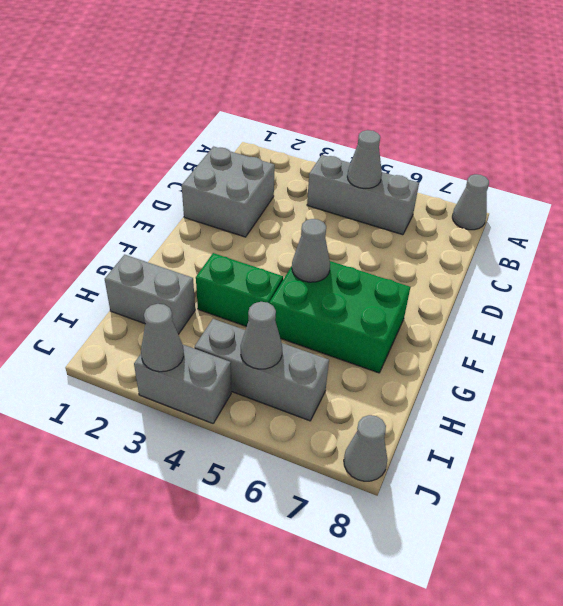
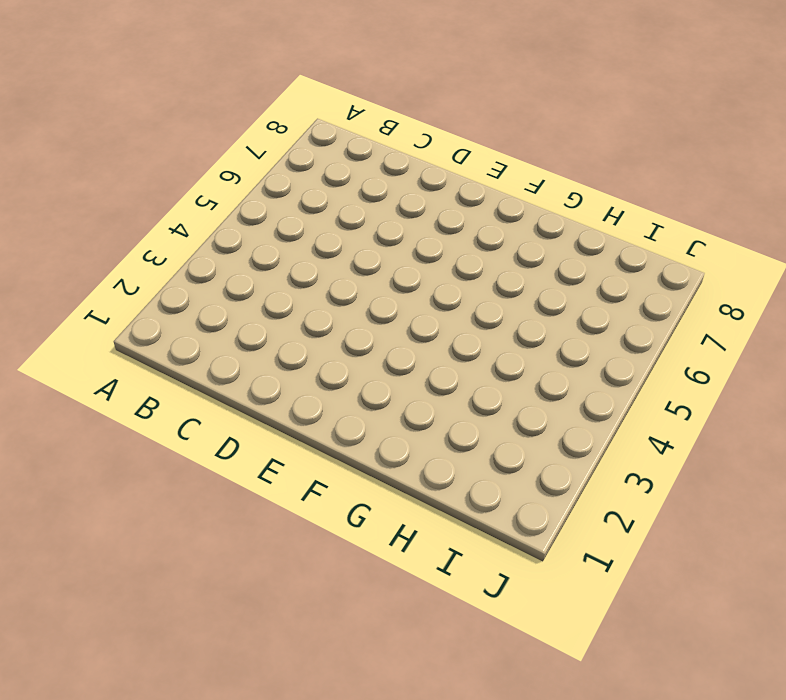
none -> grey 1x1 cone [452,174,489,230]
none -> grey 1x3 brick [307,155,419,235]
none -> grey 2x2 brick [182,147,275,237]

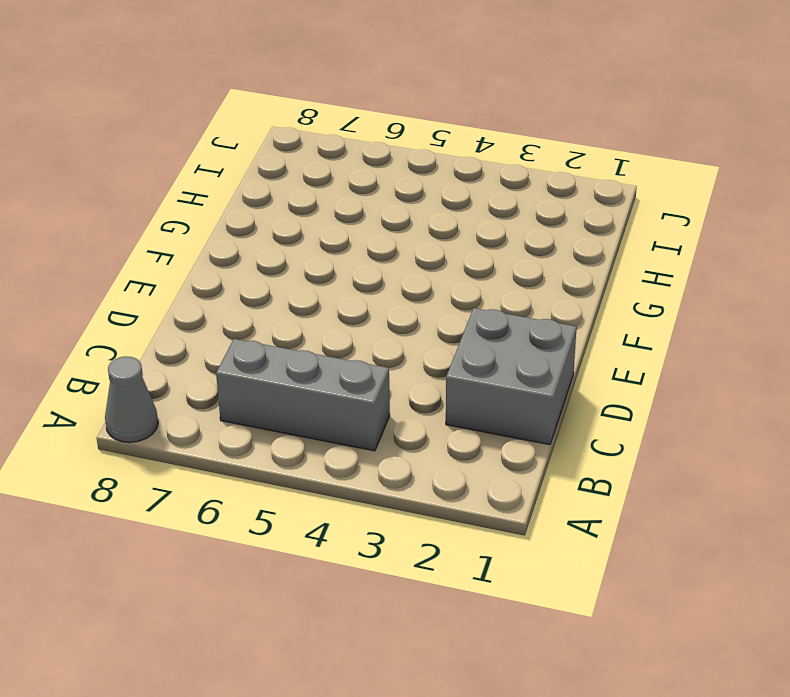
none -> green 2x3 brick [269,261,410,373]
none -> green 1x2 brick [196,253,283,326]
none -> grey 1x2 brick [105,255,195,334]

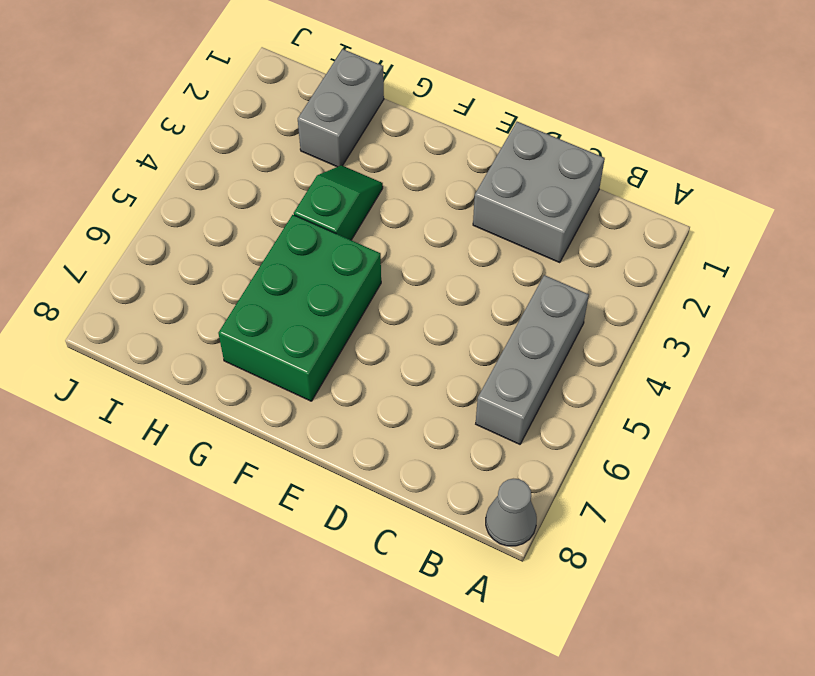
green 1x2 slope [294,165,383,240] -> green 1x2 brick [196,253,283,326]
none -> grey 1x3 brick [194,319,329,421]
none -> grey 1x2 brick [134,345,231,423]
none -> grey 1x1 cone [344,415,388,481]

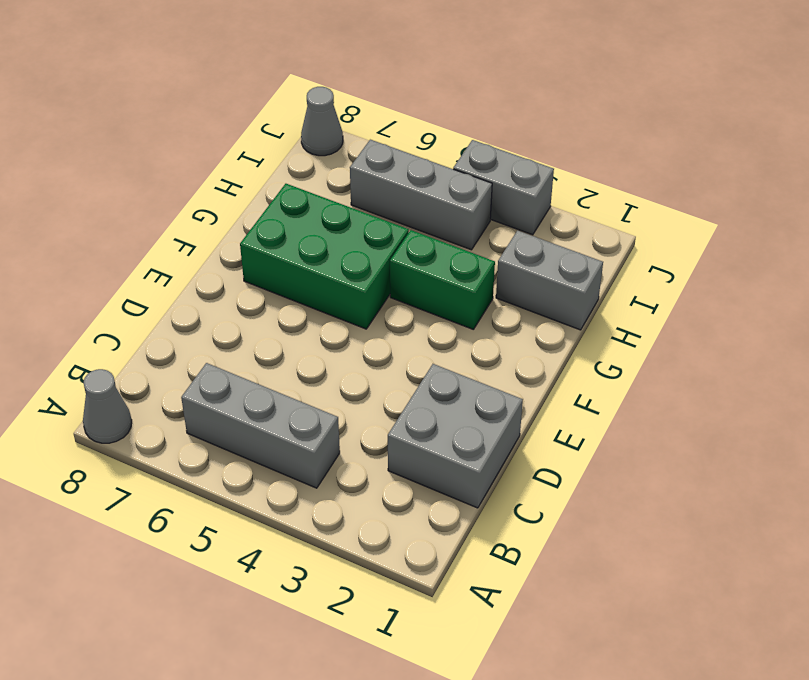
none -> grey 1x1 cone [347,130,382,188]
none -> grey 1x1 cone [292,219,330,282]
none -> grey 1x1 cone [241,302,282,369]

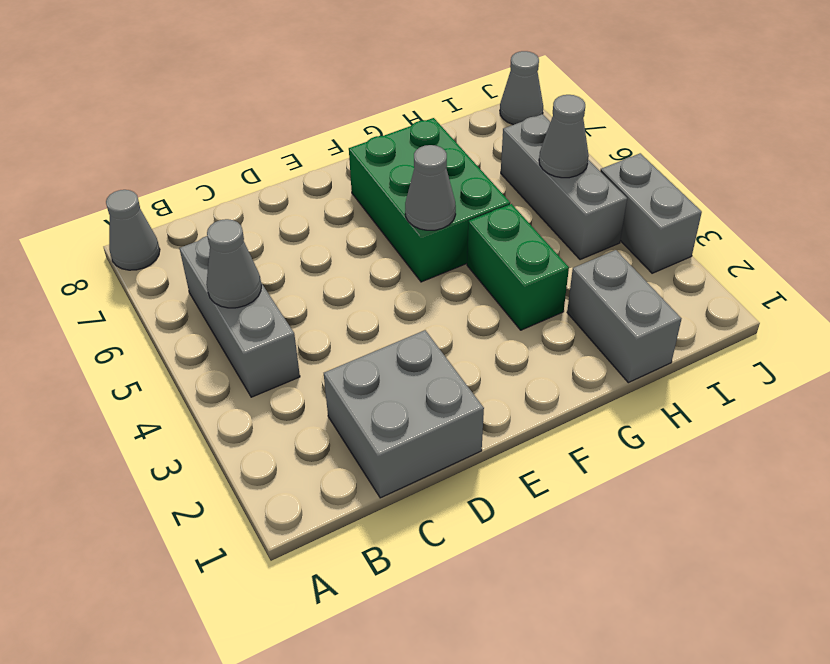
none -> grey 1x1 cone [141,304,184,372]

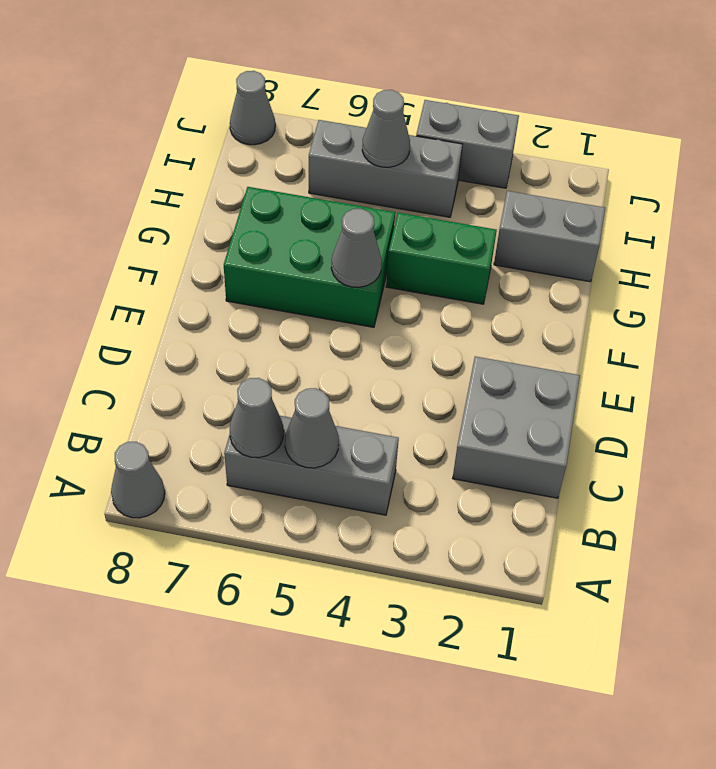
grey 1x1 cone [230,378,284,458] -> grey 1x1 cone moved to [141,304,184,372]

